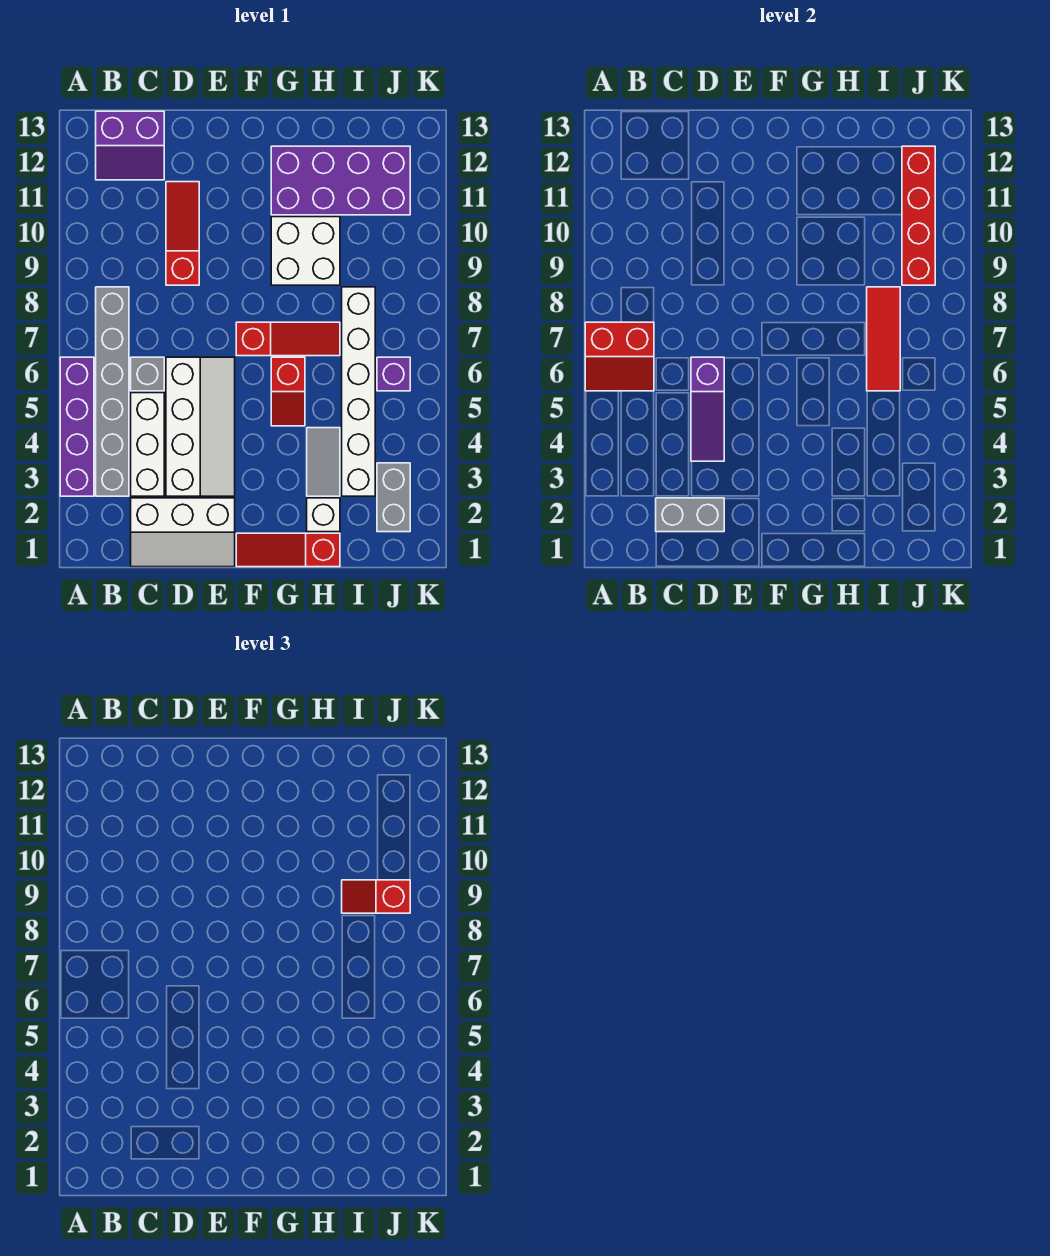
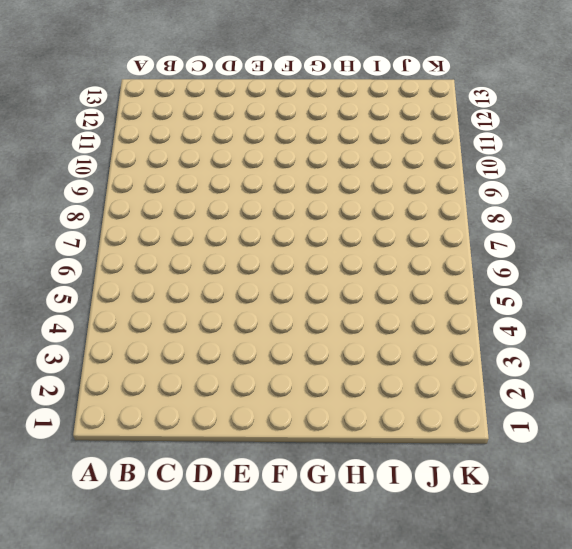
none -> purple 1x4 brick [60,357,94,496]
none -> grey 1x6 brick [96,287,129,496]
none -> purple 2x2 slope [96,111,164,180]

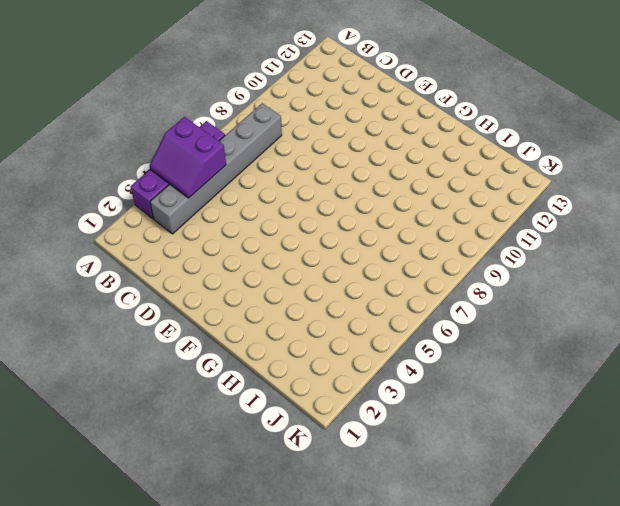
purple 2x2 slope [149,117,226,198] -> purple 2x2 slope moved to [96,111,164,180]
none -> white 2x3 slope [131,498,235,567]
none -> white 1x3 brick [131,393,164,496]
none -> grey 1x1 brick [131,357,164,391]

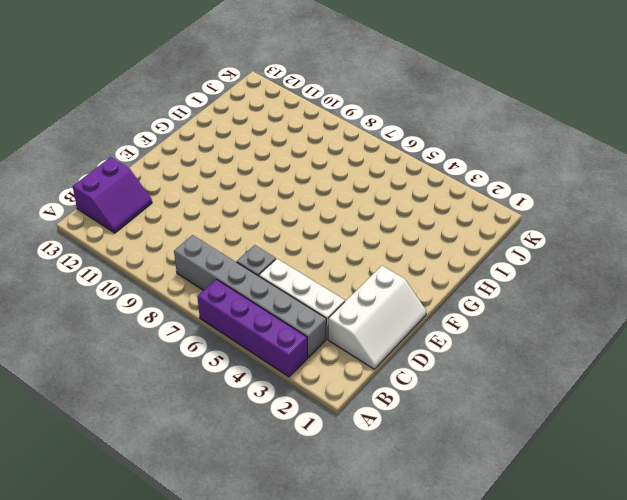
none -> white 2x4 slope [166,357,235,496]
none -> red 1x3 slope [166,182,199,285]
none -> red 1x3 slope [236,533,340,567]

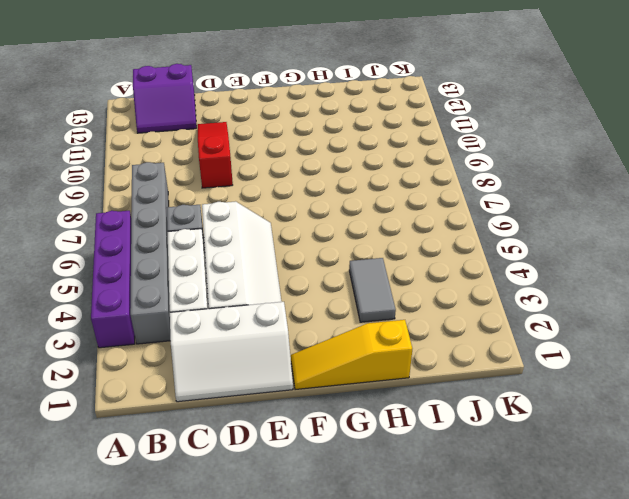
yellow 1x3 slope [291,320,412,390] -> red 1x3 slope [236,533,340,567]
none -> red 1x3 slope [236,322,340,356]
none -> red 1x2 slope [271,357,305,426]
none -> white 2x2 brick [271,217,340,285]

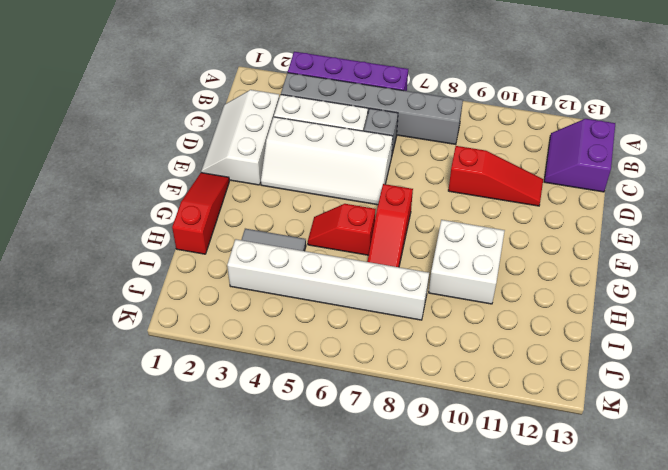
none -> purple 2x4 brick [271,146,410,215]
none -> white 1x1 brick [307,498,340,532]
none -> grey 1x2 brick [377,463,410,532]

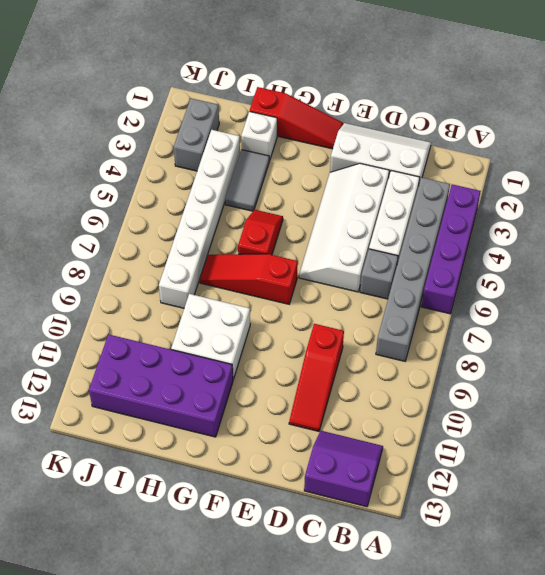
none -> purple 1x1 brick [377,357,410,391]
none -> red 2x2 slope [585,322,654,391]
none -> grey 1x2 brick [656,498,724,532]

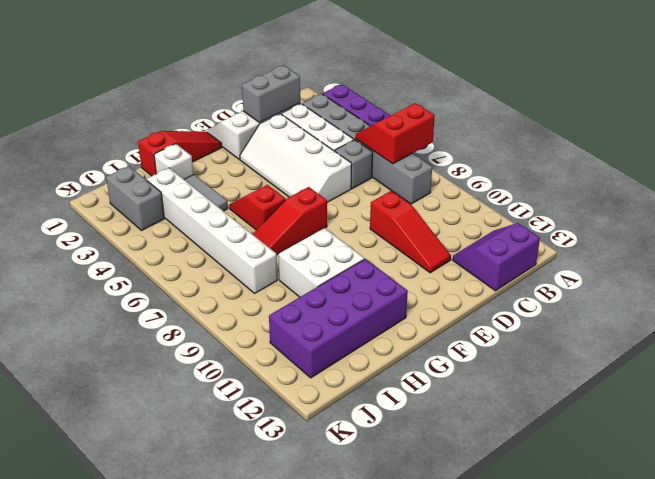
none -> purple 1x1 brick [377,357,410,391]
none -> purple 1x3 slope [691,357,724,461]
none -> red 1x3 tile [867,287,900,391]

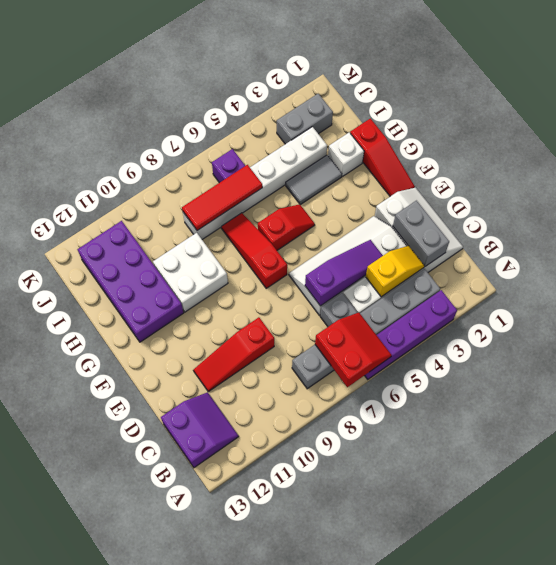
yellow 1x2 slope [366,246,424,297] -> none
none -> red 1x4 brick [902,146,935,285]
none -> red 1x2 slope [342,880,410,913]

